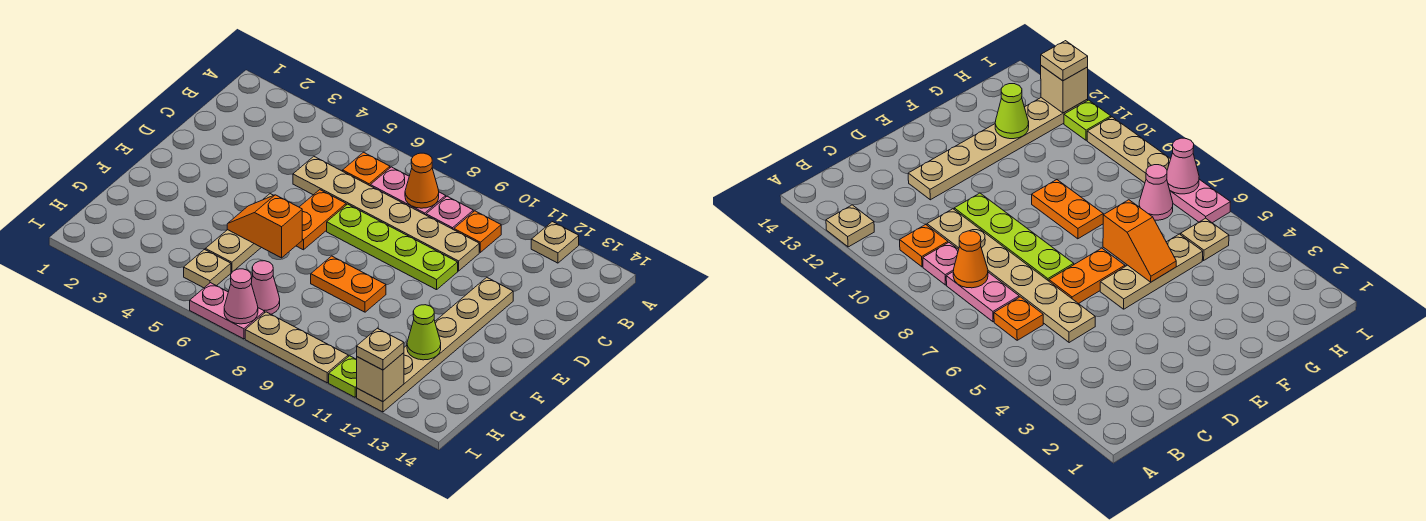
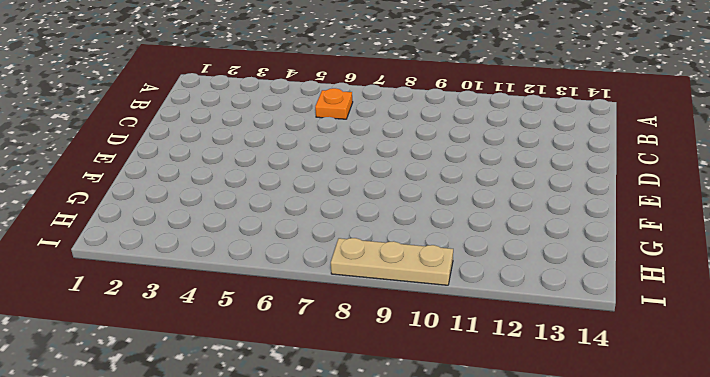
none -> tan 1x1 plate [531,222,579,263]
none -> pink 1x2 plate [370,167,446,215]
none -> pink 1x1 plate [426,196,473,230]

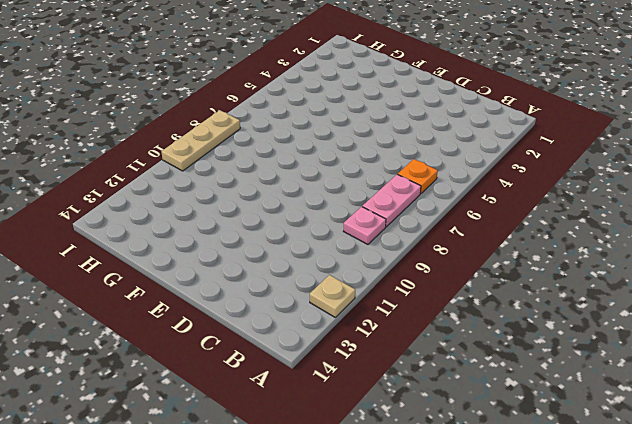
none -> orange 1x1 plate [454,211,501,252]
none -> tan 1x6 plate [293,156,479,271]
none -> orange 1x2 plate [296,190,346,250]

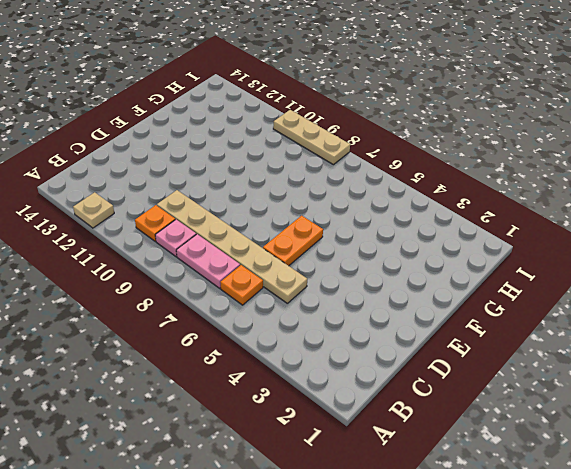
none -> lime 1x4 plate [327,204,458,290]
none -> tan 1x6 plate [357,277,513,412]
none -> tan 1x3 plate [205,194,273,272]

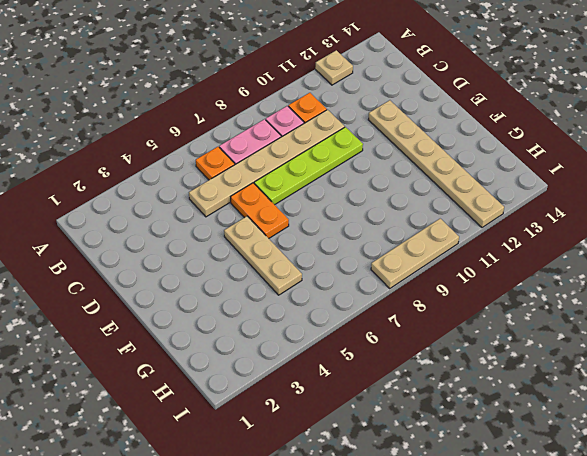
none -> orange 1x2 plate [311,256,386,312]
none -> tan 1x1 plate [184,250,231,288]
none -> pink 1x1 cone [251,261,280,314]

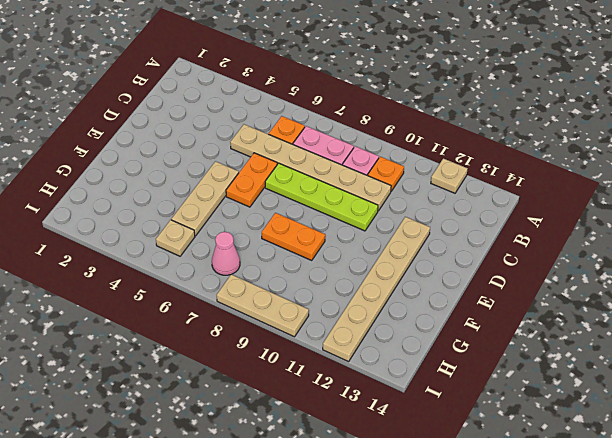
none -> pink 1x2 plate [190,283,265,339]
none -> lime 1x1 plate [329,356,357,397]
none -> orange 1x1 cone [405,153,439,208]

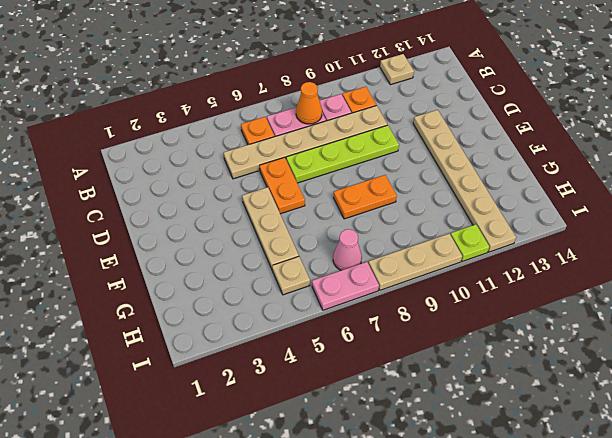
none -> orange 1x2 slope [227,195,302,258]
none -> lime 1x1 cone [407,305,441,360]
none -> pink 1x1 cone [224,269,258,324]

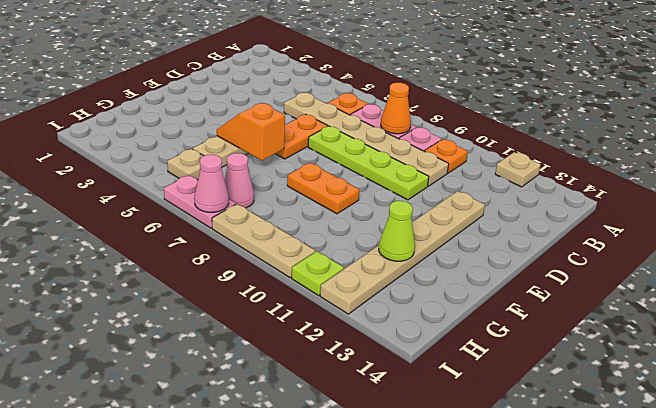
none -> tan 1x1 brick [356,353,404,402]
none -> tan 1x1 plate [357,328,404,370]

